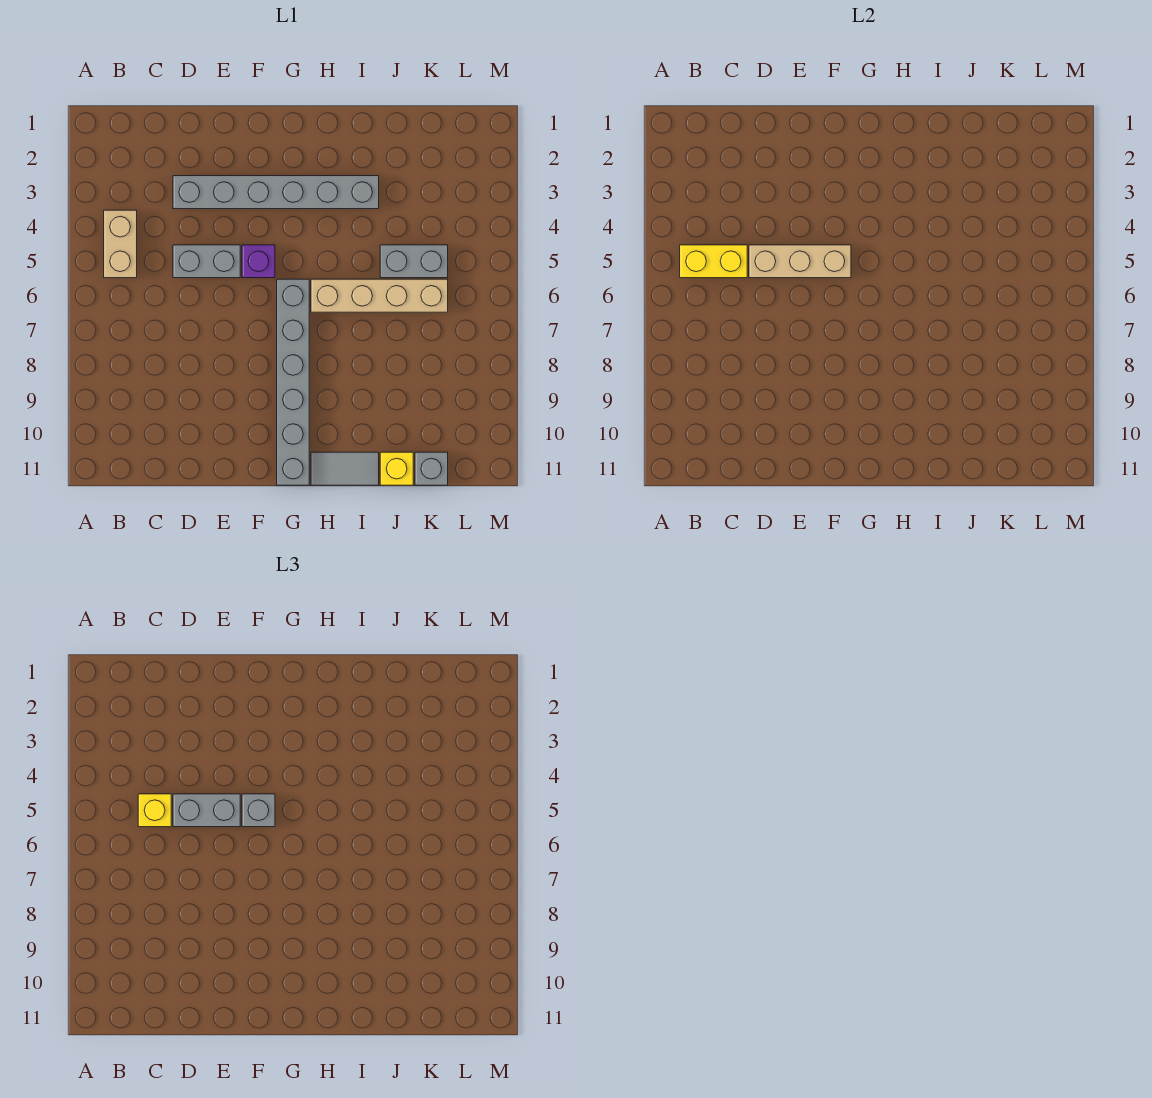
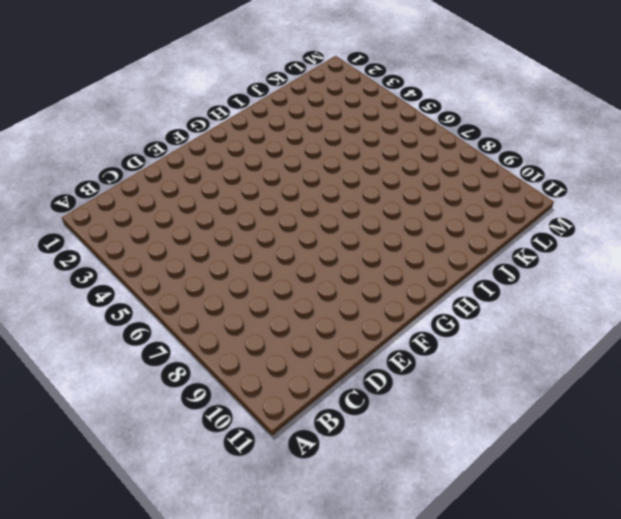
none -> tan 1x2 brick [104,210,137,278]
none -> grey 1x6 brick [173,176,379,209]
none -> grey 1x2 brick [173,245,240,278]

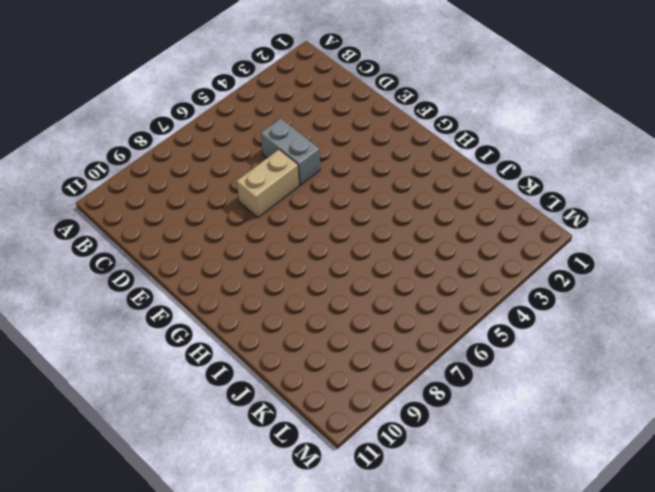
tan 1x2 brick [237,150,300,218] -> tan 1x2 brick moved to [104,210,137,278]
none -> grey 1x6 brick [173,176,379,209]
none -> purple 1x1 brick [242,245,275,278]
none -> grey 1x6 brick [277,279,309,485]

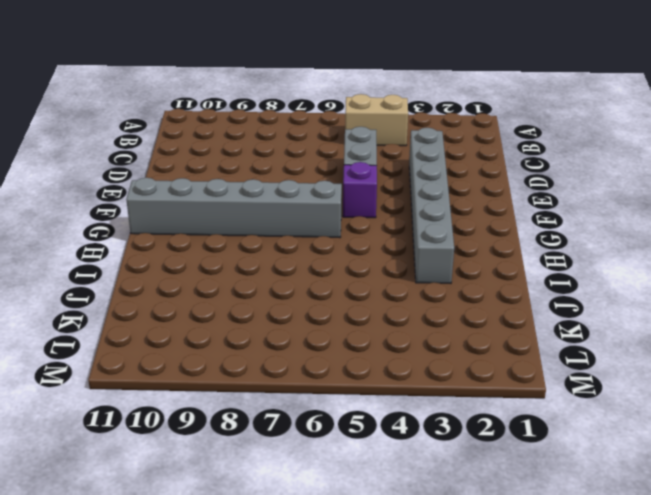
none -> tan 1x4 brick [311,279,448,312]
none -> grey 1x2 tile [311,452,379,485]
none -> grey 1x2 brick [380,245,448,278]

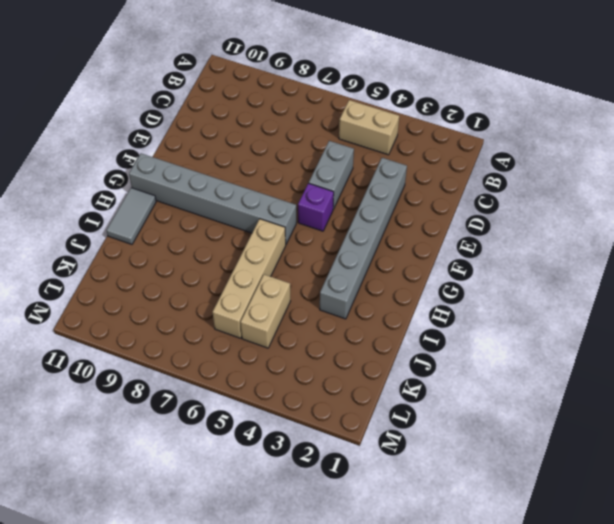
tan 1x2 brick [241,274,290,348] -> grey 1x2 brick [380,245,448,278]
none -> yellow 1x1 brick [380,452,413,485]
none -> grey 1x1 brick [415,452,448,485]
none -> yellow 1x2 brick [680,245,747,278]

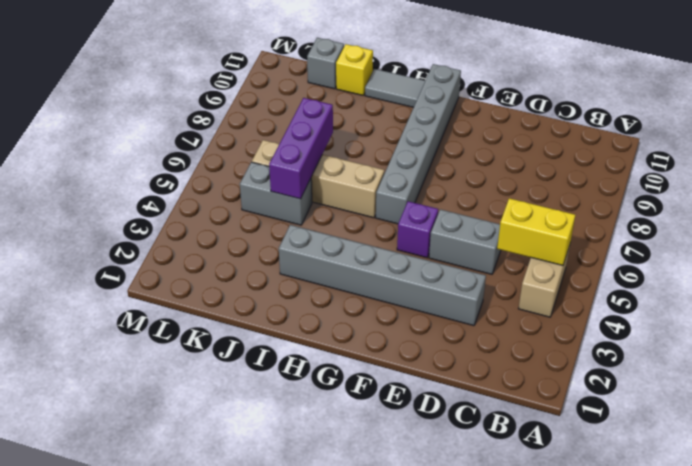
purple 1x3 brick [269,98,333,199] -> none
none -> tan 1x3 brick [749,245,851,278]
none -> yellow 1x1 brick [138,794,171,827]
none -> grey 1x2 brick [173,794,240,827]

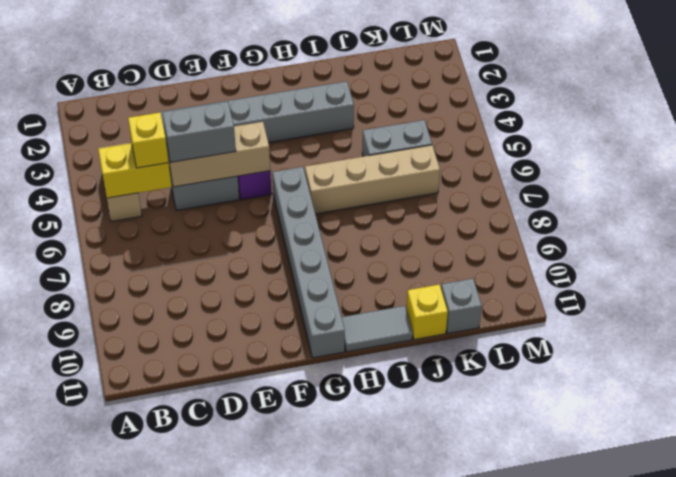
none -> grey 1x1 brick [242,794,275,827]

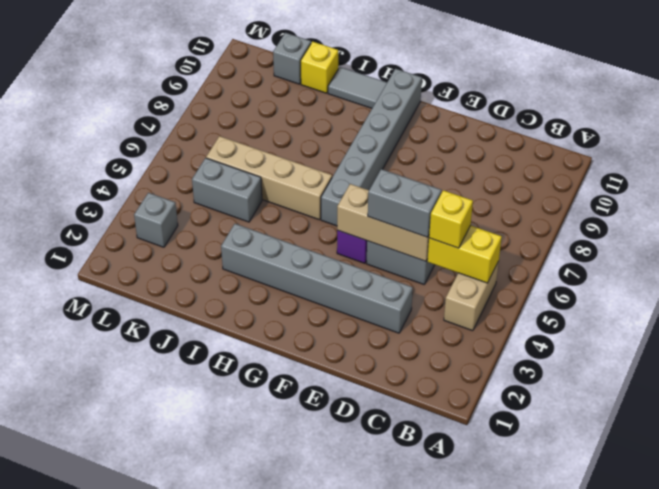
grey 1x1 brick [134,193,178,247] -> grey 1x1 brick moved to [242,794,275,827]

